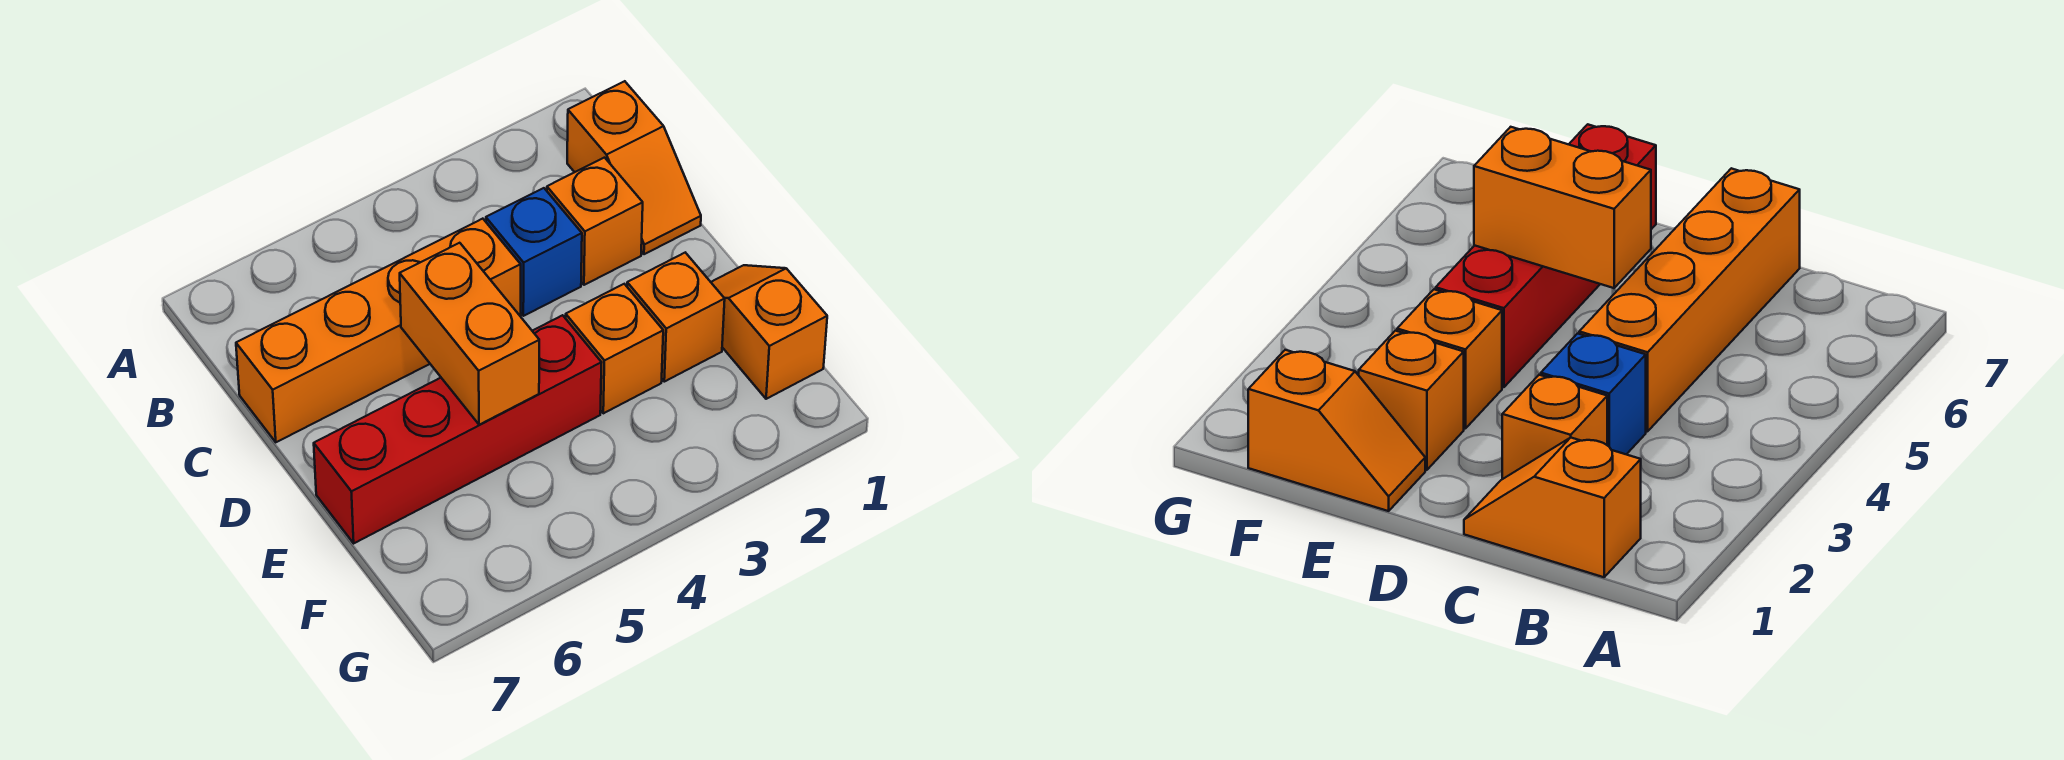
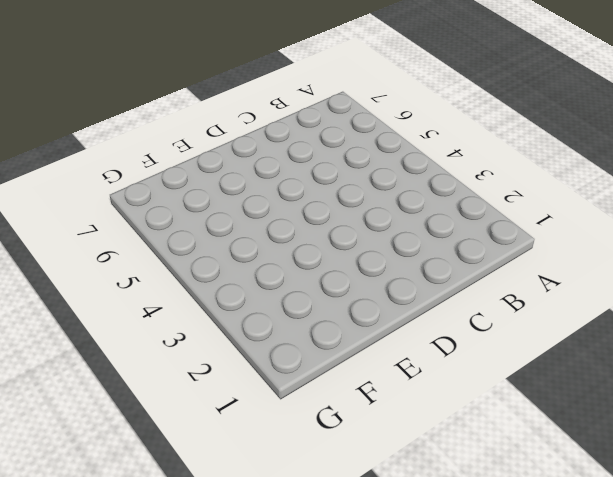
none -> orange 1x2 slope [567,81,701,254]
none -> orange 1x1 brick [547,158,643,285]

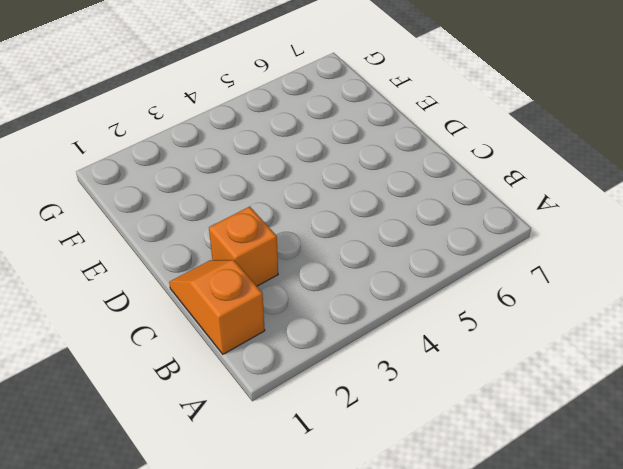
none -> blue 1x1 brick [486,188,582,316]
none -> orange 1x4 brick [236,219,521,442]

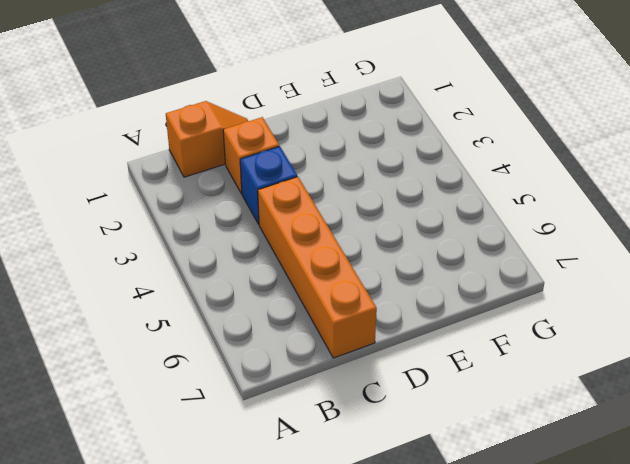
none -> orange 1x2 slope [711,265,827,399]
none -> orange 1x1 brick [627,253,725,382]

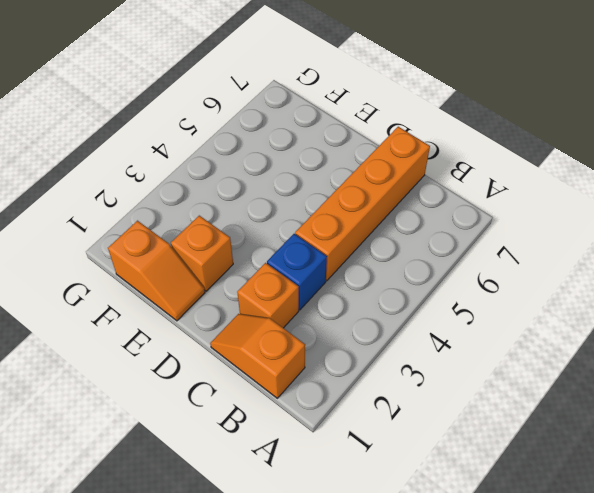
none -> orange 1x1 brick [566,284,663,413]
none -> red 1x4 brick [314,315,602,543]

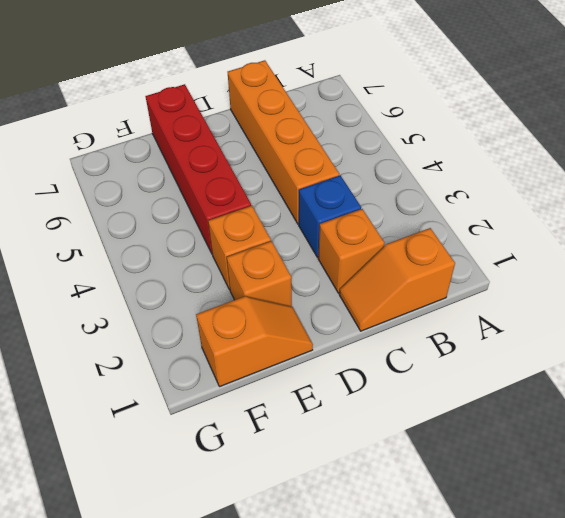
none -> orange 1x2 brick [400,243,539,425]

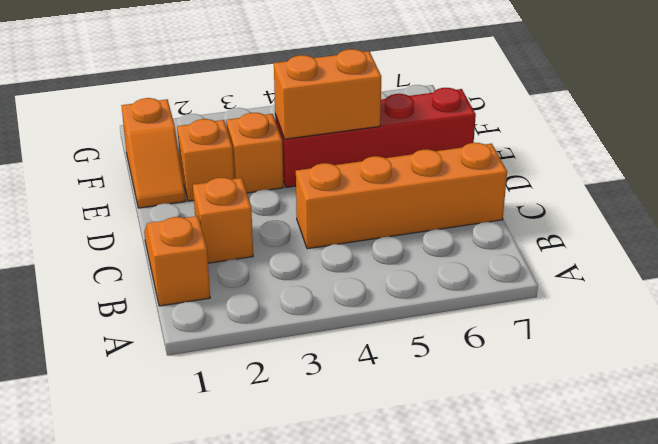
orange 1x2 brick [274,49,381,139] -> orange 1x2 brick turned to [400,243,539,425]
none -> blue 1x1 brick [486,188,582,316]

